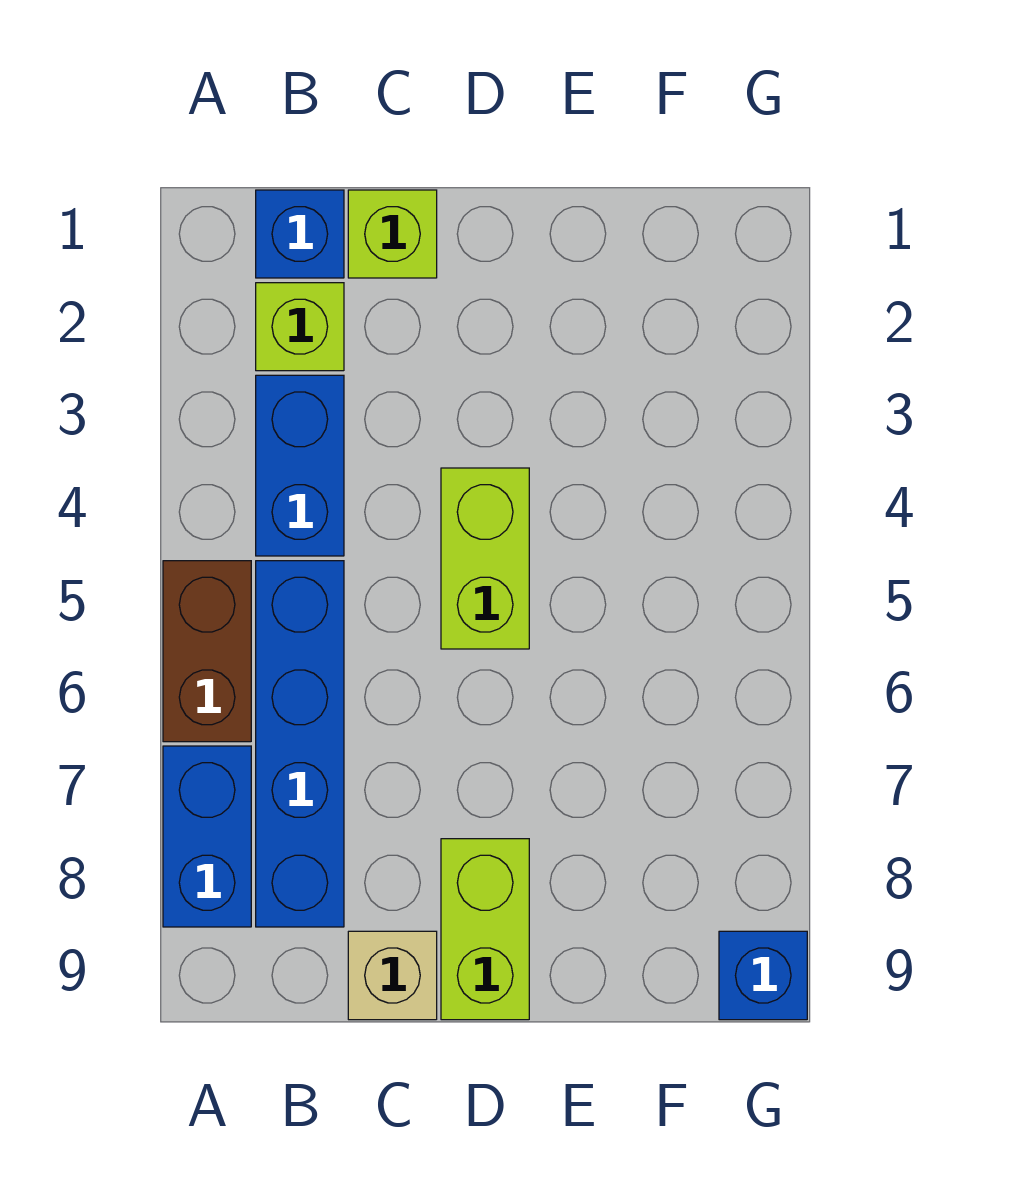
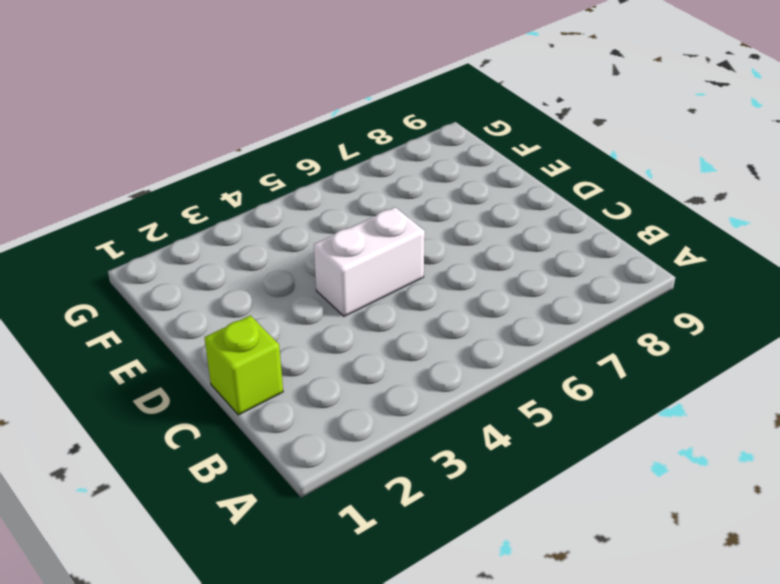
white 1x2 brick [314,207,425,316] -> lime 1x2 brick [441,468,529,649]
none -> brown 1x2 brick [163,561,251,742]
none -> blue 1x2 brick [163,746,251,927]

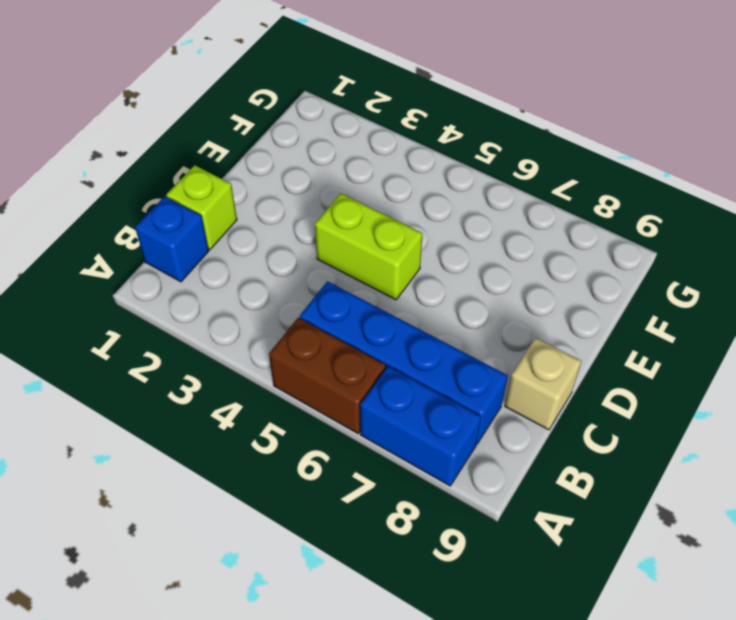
none -> lime 1x1 brick [256,283,344,371]
none -> blue 1x2 brick [256,375,344,556]

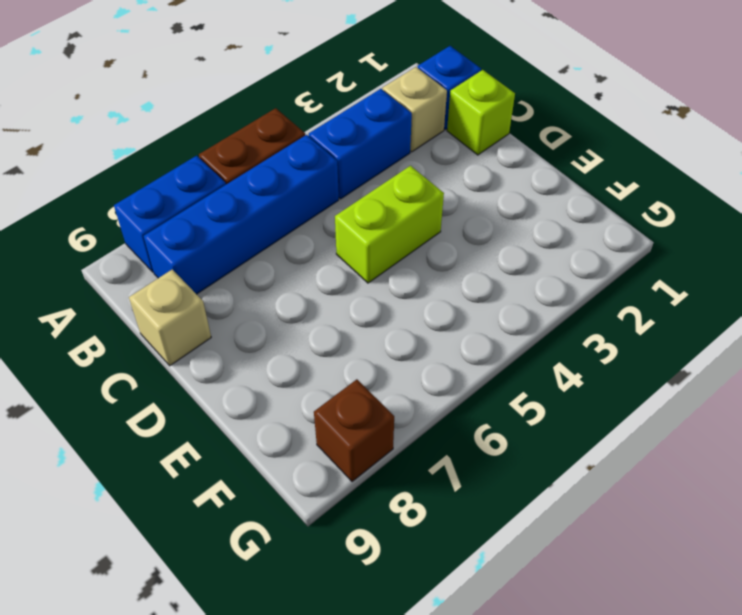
tan 1x1 brick [383,67,447,152] -> lime 1x1 brick [256,283,344,371]
brown 1x1 brick [314,379,394,482] -> none
none -> lime 1x2 brick [441,839,529,1020]
none -> blue 1x1 brick [719,931,807,1020]

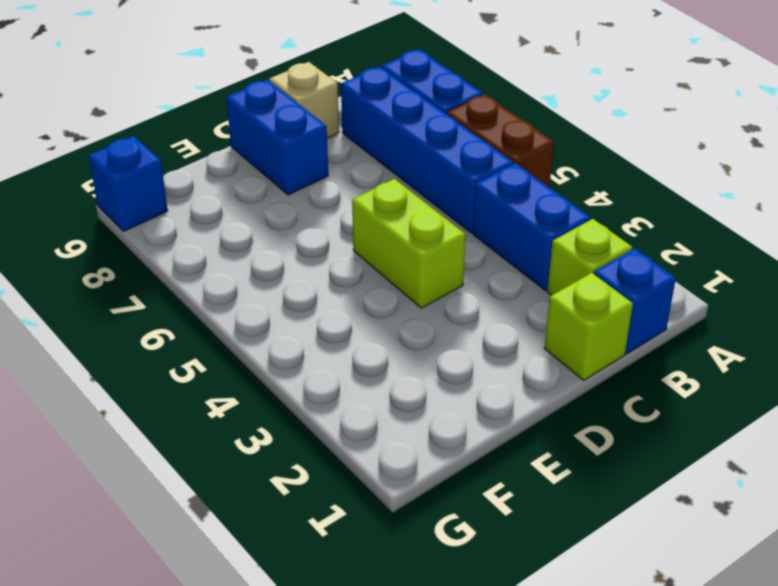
blue 1x2 brick [226,80,328,195] -> lime 1x2 brick [441,839,529,1020]

